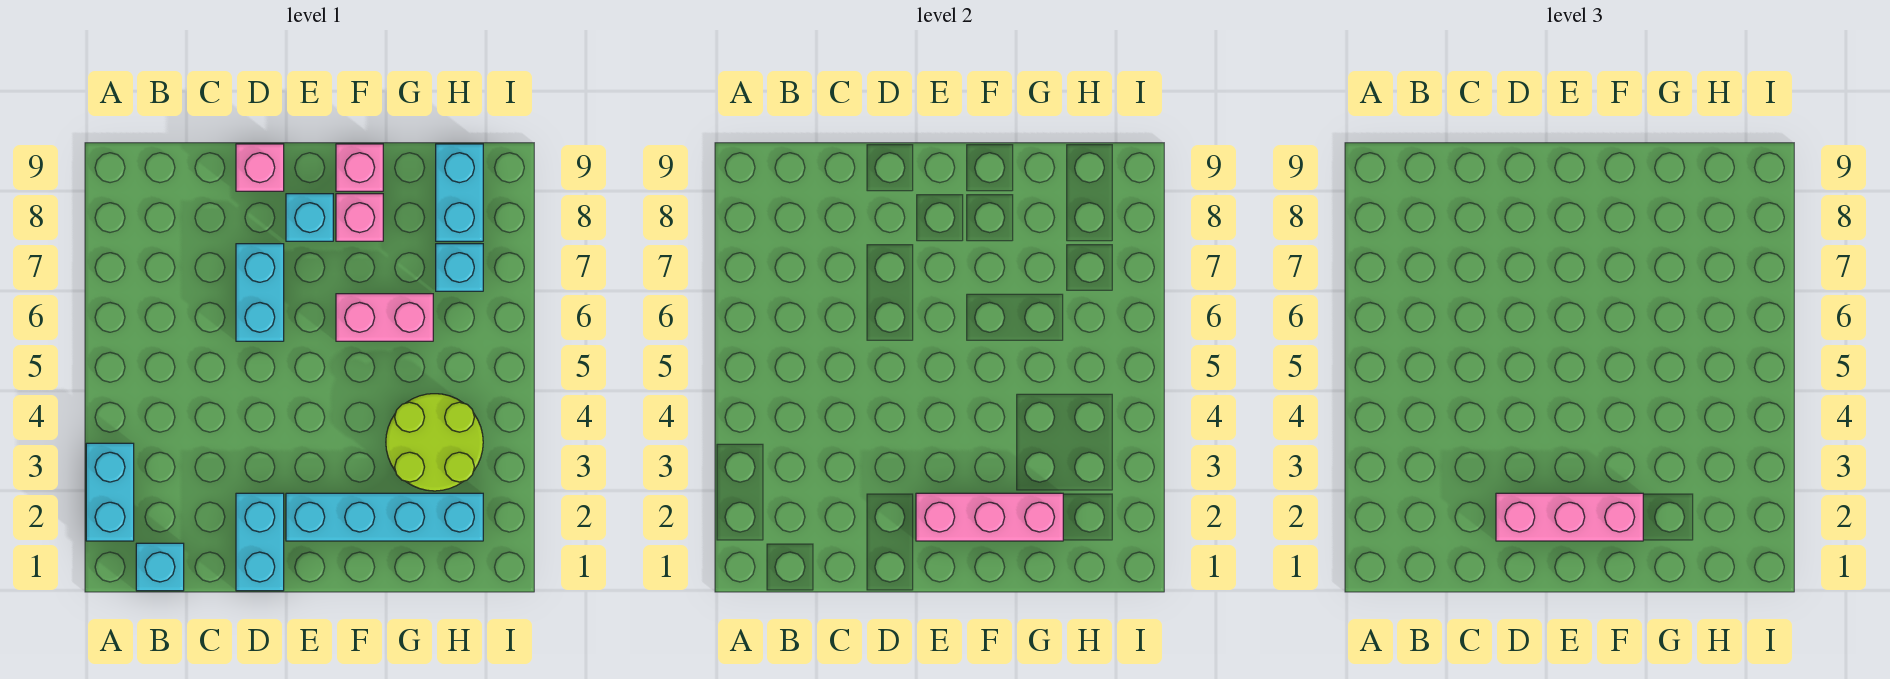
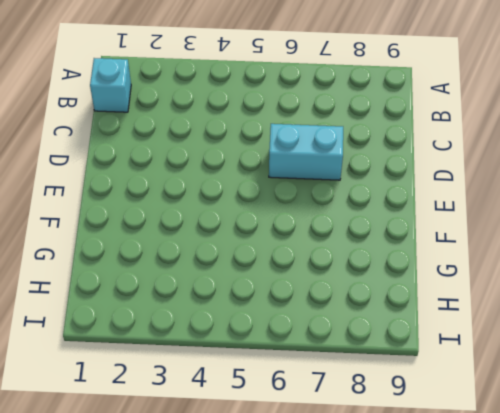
none -> cyan 1x2 brick [86,443,134,541]
none -> cyan 1x2 brick [236,493,284,591]
none -> pink 1x1 brick [236,144,284,191]

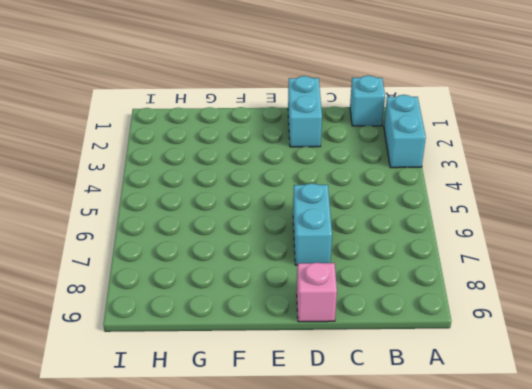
none -> cyan 1x4 brick [286,493,483,541]
none -> cyan 1x1 brick [286,194,333,241]
none -> pink 1x2 brick [336,294,433,341]

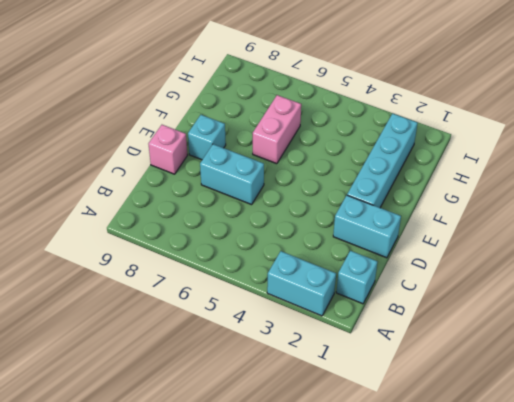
none -> pink 1x1 brick [336,194,383,241]
none -> pink 1x1 brick [336,144,383,191]
none -> lime 2x2 round brick [386,394,483,491]

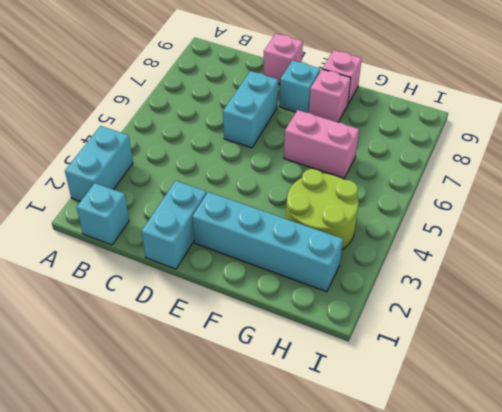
none -> cyan 1x1 brick [436,244,483,291]
none -> cyan 1x2 brick [436,144,483,241]
none -> pink 1x3 brick [916,493,1063,541]

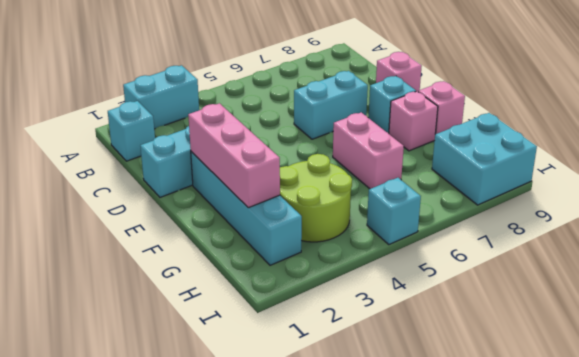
cyan 2x2 brick [432,113,537,205] -> cyan 1x2 brick [436,144,483,241]
cyan 1x1 brick [367,178,421,244] -> cyan 1x1 brick moved to [436,244,483,291]
none -> pink 1x3 brick [1496,493,1643,541]

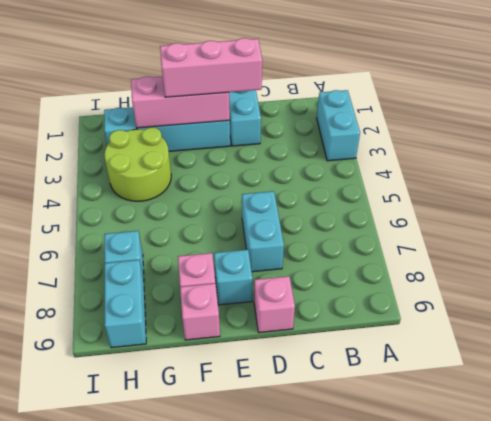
none -> cyan 1x1 brick [136,543,184,591]
none -> pink 1x2 brick [336,294,433,341]

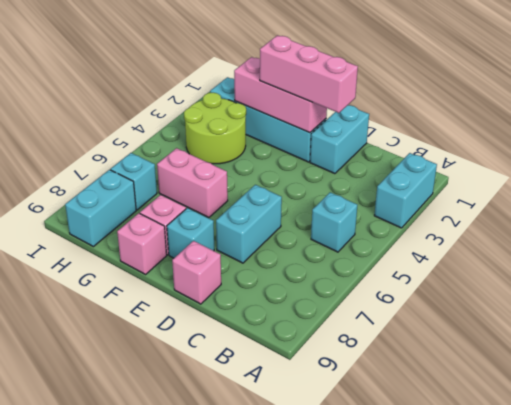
cyan 1x1 brick [311,192,357,252] -> cyan 1x1 brick moved to [136,543,184,591]

